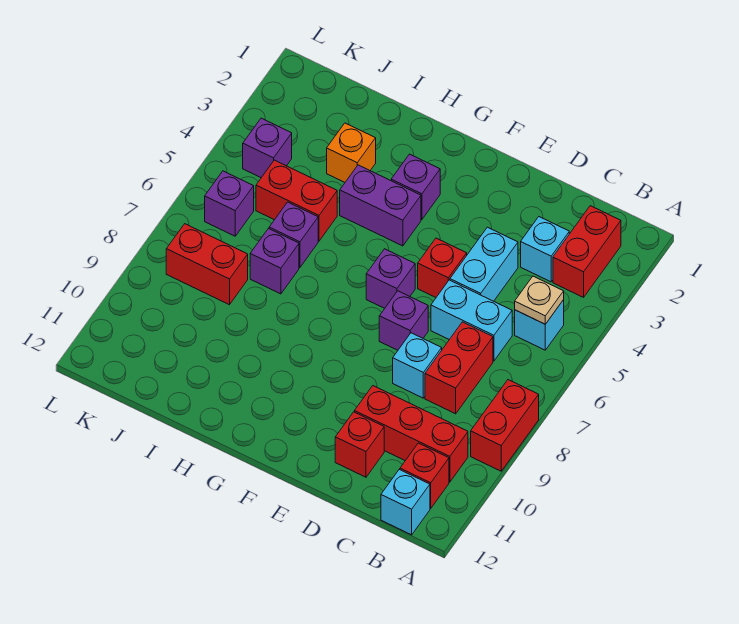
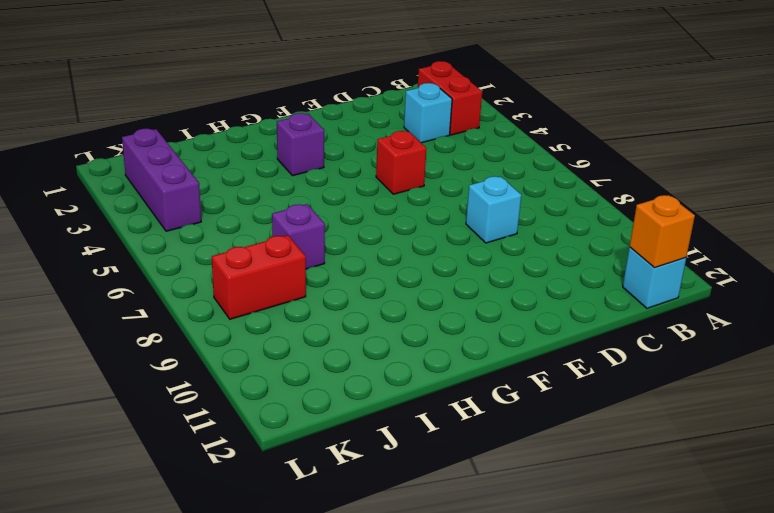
orange 1x1 brick [630,195,695,268] -> orange 1x1 brick moved to [327,123,376,182]
purple 1x3 brick [122,128,201,231] -> purple 1x1 brick [243,118,292,178]
none -> red 1x2 brick [471,380,539,471]
none -> cyan 1x1 brick [515,300,564,350]
none -> red 1x3 brick [354,386,468,482]

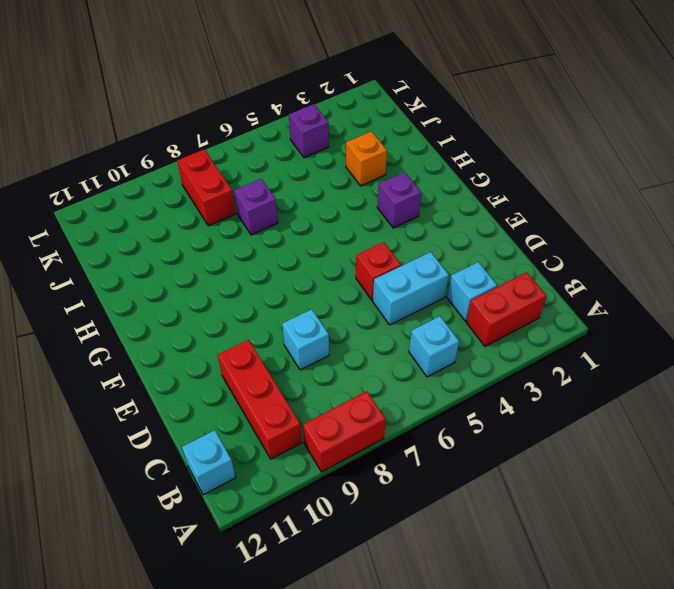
none -> red 1x1 brick [400,443,449,508]
none -> cyan 1x2 brick [431,280,512,361]
none -> red 1x2 brick [425,322,493,414]

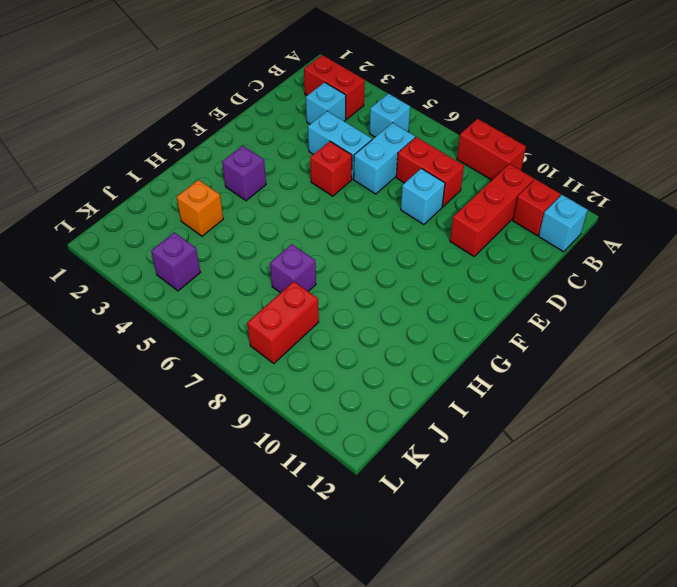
none -> red 1x1 brick [335,412,384,477]
none -> purple 1x1 brick [379,291,428,350]
none -> purple 1x1 brick [366,249,415,308]

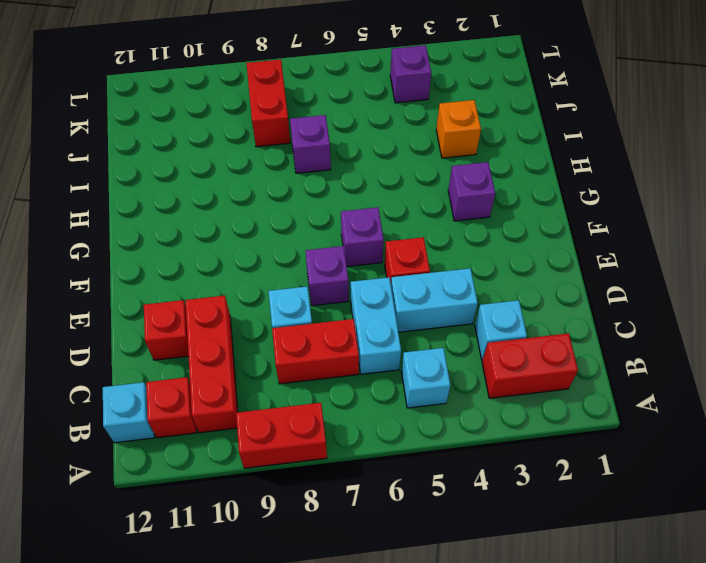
none -> purple 1x2 brick [340,165,421,246]
none -> red 1x2 brick [256,160,337,241]
none -> purple 1x1 brick [269,202,318,267]

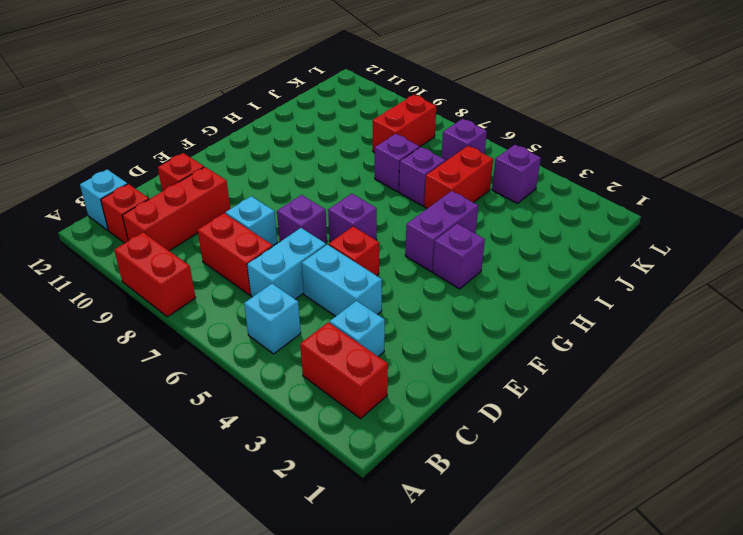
none -> orange 1x1 brick [327,123,376,182]
none -> tan 1x1 plate [515,276,564,324]

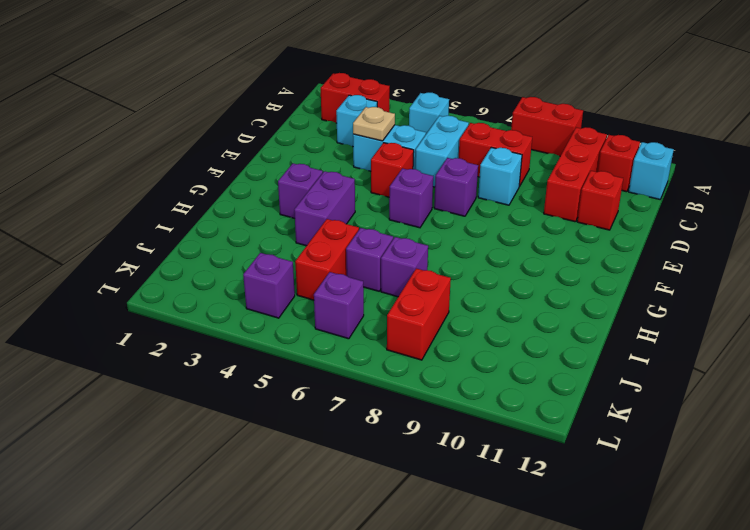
tan 1x1 plate [353,107,395,141] -> tan 1x1 plate moved to [515,276,564,324]
none -> orange 1x1 brick [327,123,376,182]

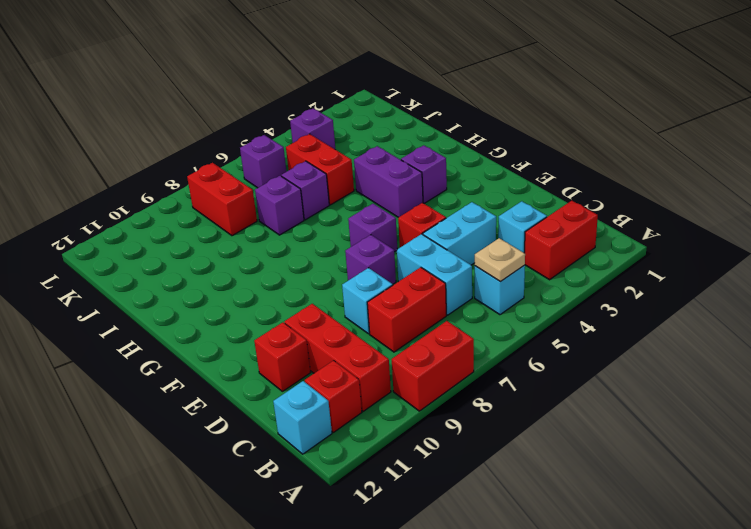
none -> orange 1x1 brick [327,123,376,182]

